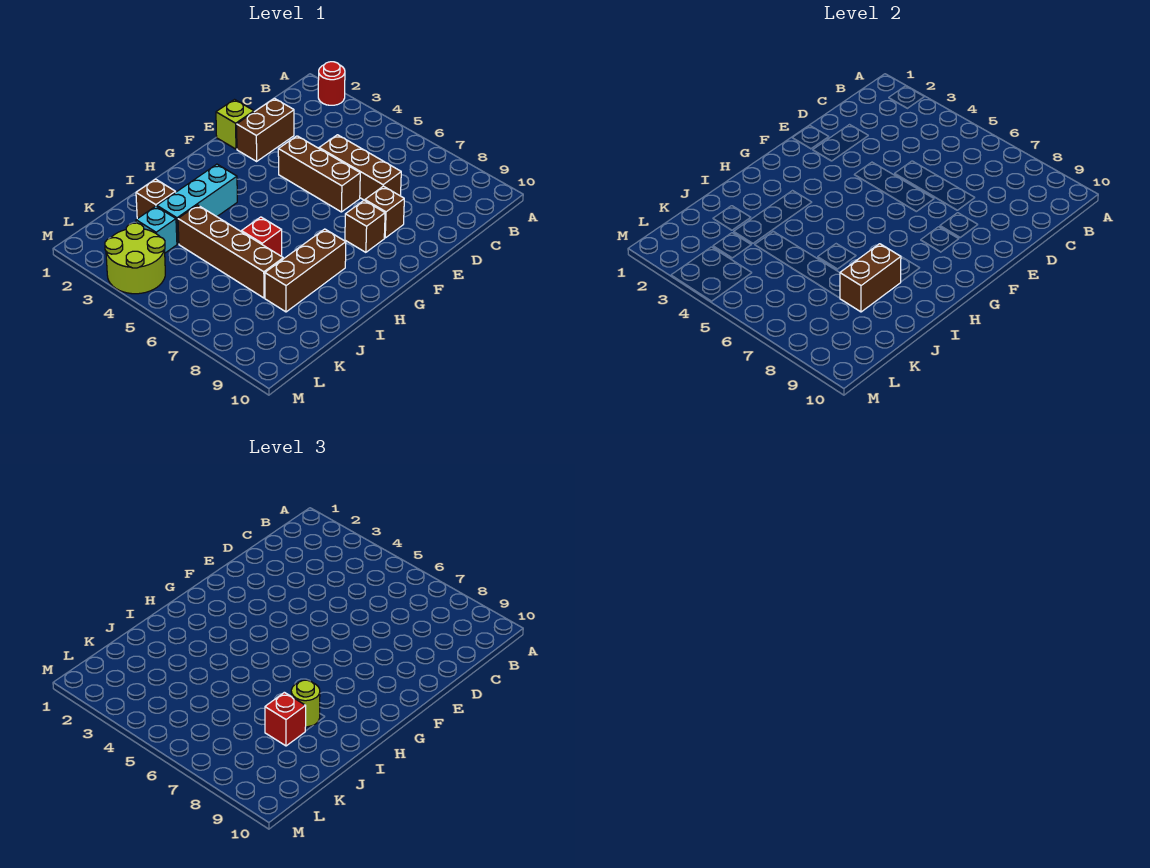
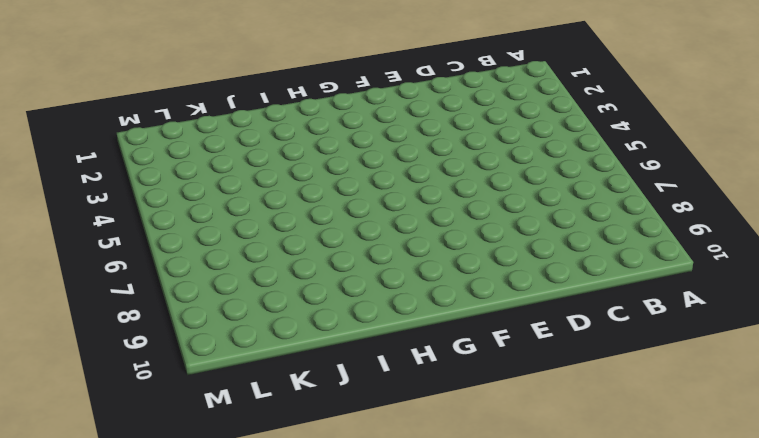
none -> red 1x1 round brick [318,62,345,105]
none -> brown 1x2 brick [237,98,294,161]
none -> brown 1x3 brick [319,135,401,201]

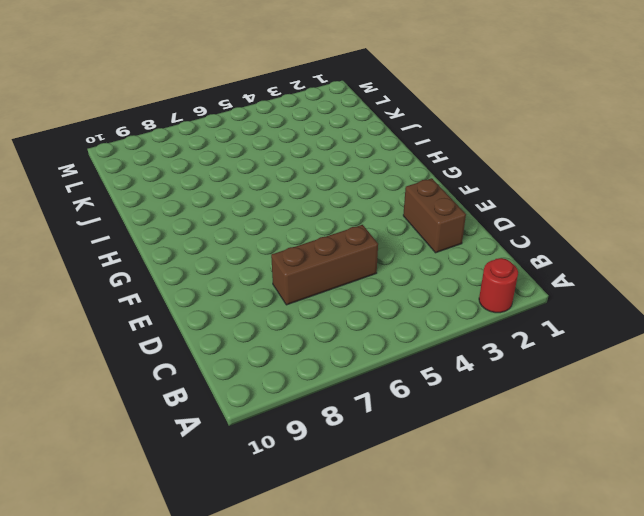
none -> lime 1x1 brick [216,100,254,149]
none -> brown 1x3 brick [278,136,360,212]
none -> brown 1x1 brick [365,186,404,238]

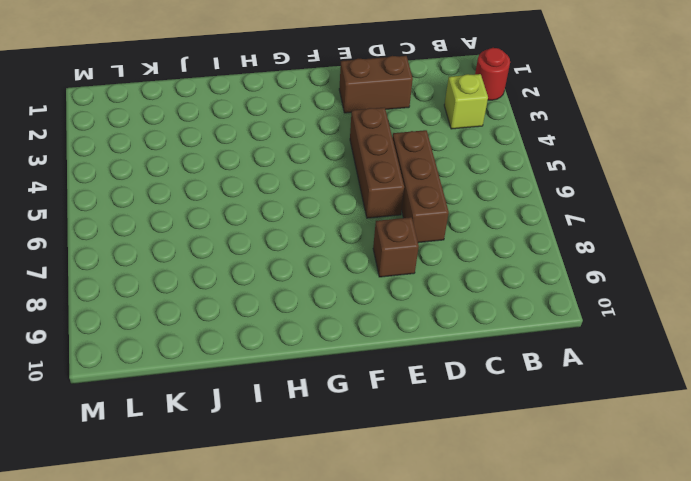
lime 1x1 brick [444,74,488,129] -> lime 1x1 brick moved to [216,100,254,149]
none -> brown 1x1 brick [345,201,385,252]
none -> cyan 1x3 brick [157,164,237,244]
none -> brown 1x3 brick [265,229,346,312]

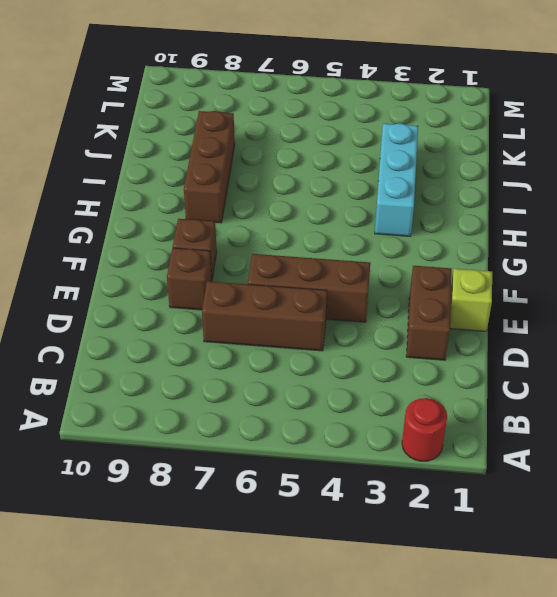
none -> red 1x1 brick [242,217,282,256]
none -> brown 1x1 brick [136,179,176,219]
none -> brown 1x4 brick [178,205,283,298]

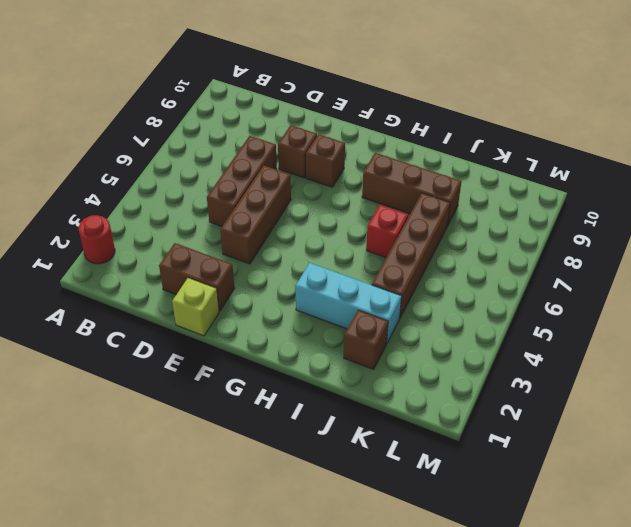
none -> cyan 1x1 brick [136,206,177,253]
none -> lime 2x2 round brick [105,223,165,294]
none -> brown 1x2 brick [840,244,901,312]

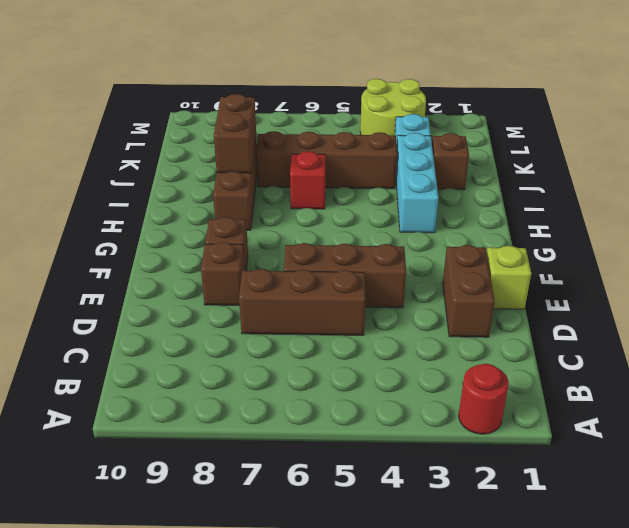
none -> lime 1x1 round brick [291,680,320,727]
none -> red 1x1 brick [265,692,306,746]

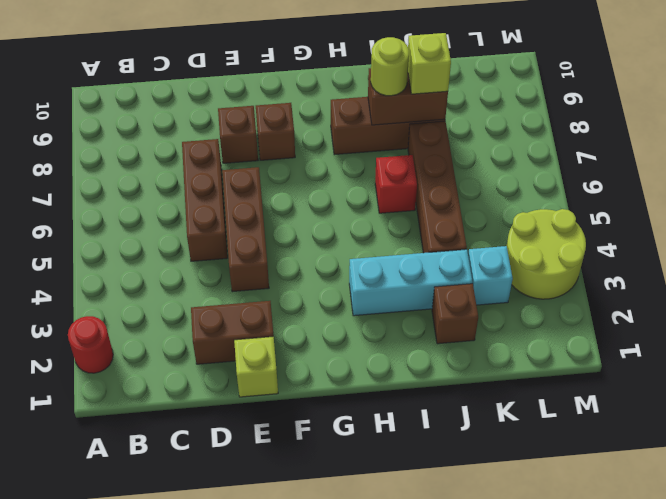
lime 1x1 brick [408,33,451,94] -> red 1x1 brick [265,692,306,746]

